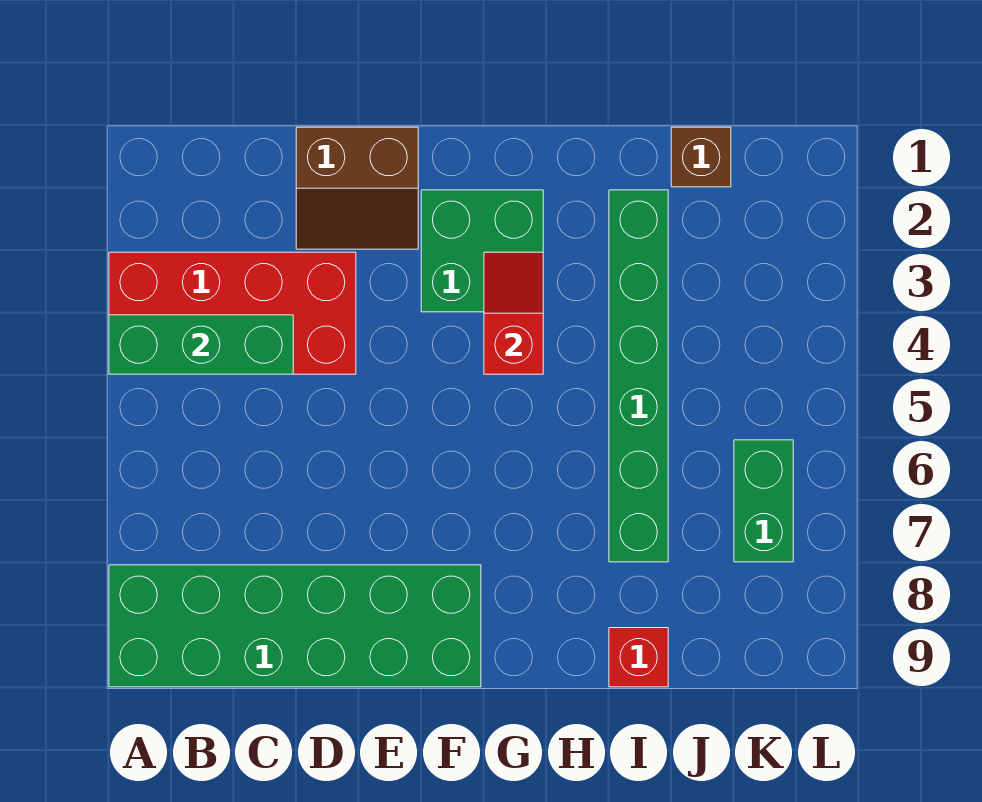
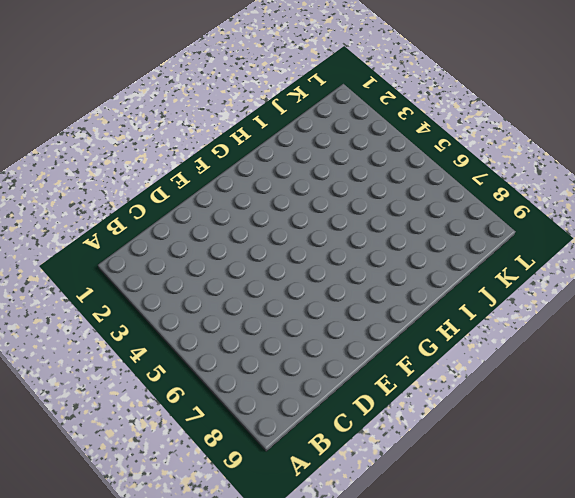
none -> red 2x4 brick [109,252,356,374]
none -> green 2x6 brick [109,565,481,687]

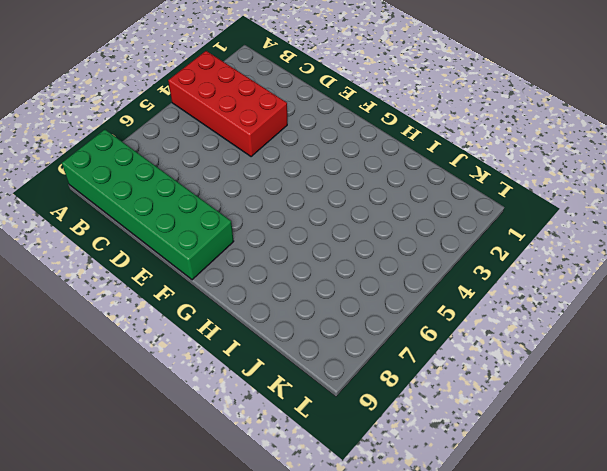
none -> brown 2x2 slope [296,127,418,249]
none -> green 2x2 brick [421,190,543,312]

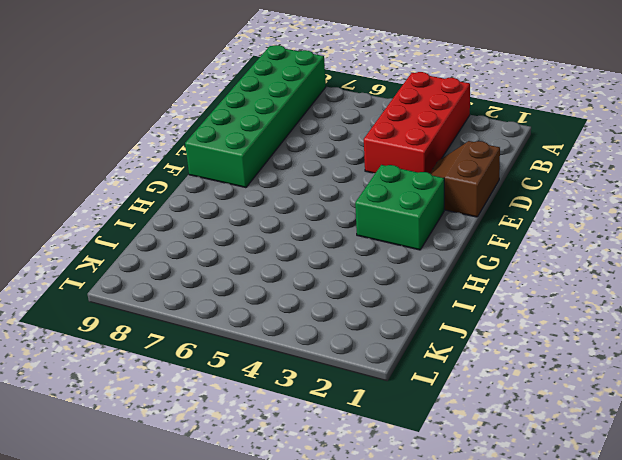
none -> green 1x6 brick [609,190,668,562]
none -> red 1x1 brick [609,628,668,687]

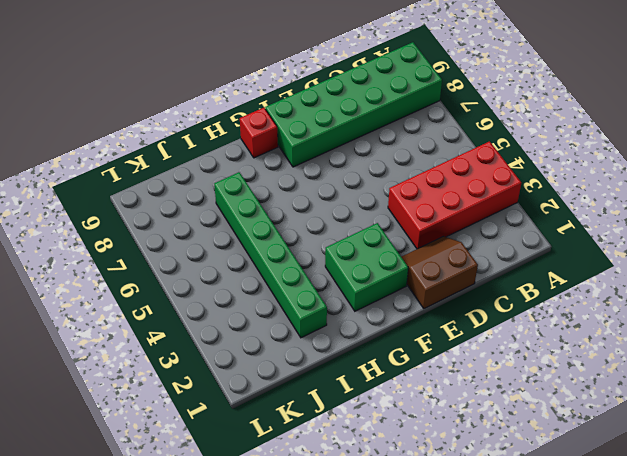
red 1x1 brick [240,108,278,158] -> red 1x1 brick moved to [609,628,668,687]
none -> brown 1x1 brick [671,127,731,187]
none -> green 1x2 brick [734,440,793,562]

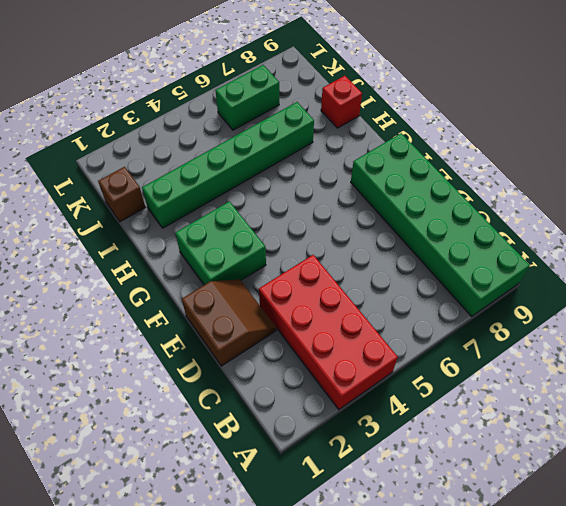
none -> green 1x3 brick [109,315,293,374]
none -> red 1x2 slope [484,252,543,374]

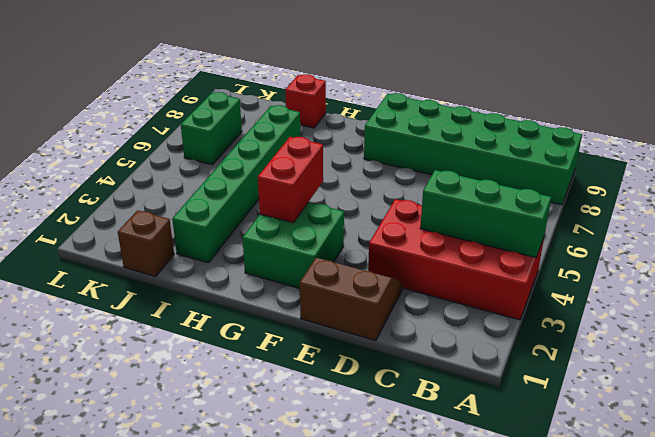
red 1x2 brick [258,137,323,223] -> red 1x2 slope [484,252,543,374]

